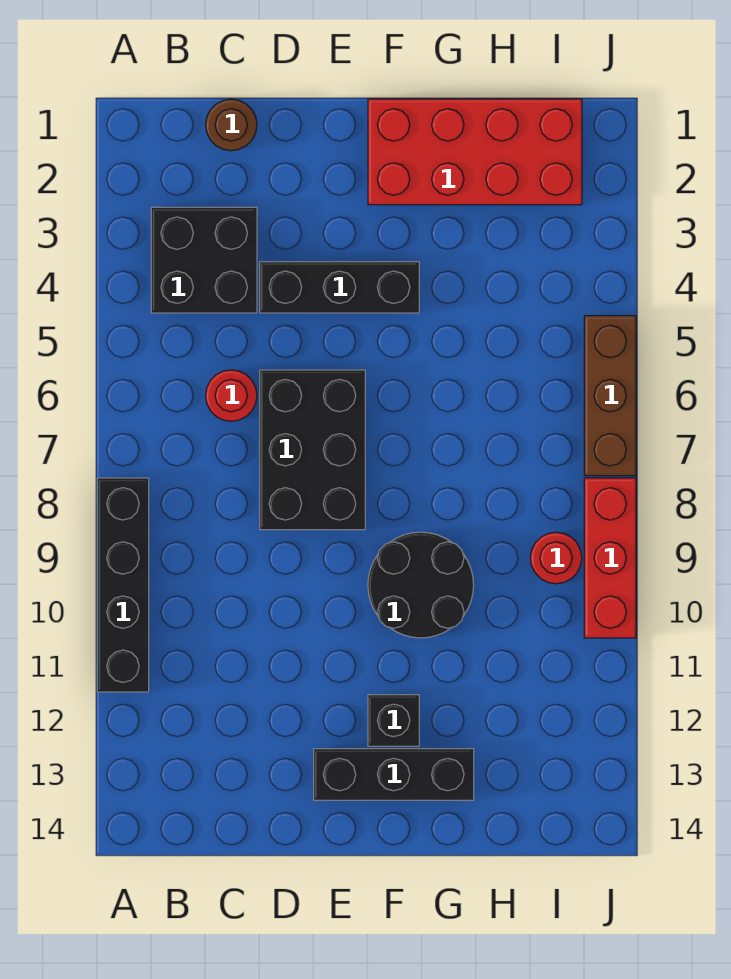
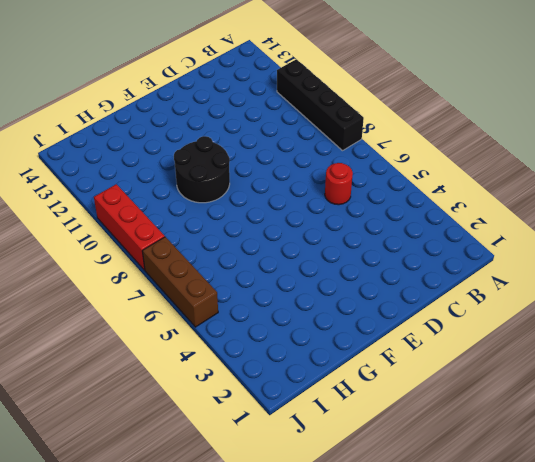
none -> black 2x2 brick [151,207,257,313]
none -> brown 1x1 round brick [206,99,257,151]
none -> black 1x3 brick [260,262,419,313]

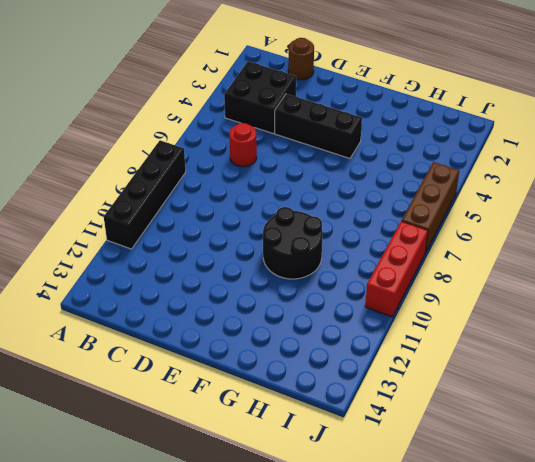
none -> black 2x3 brick [260,370,365,530]
none -> black 1x3 brick [314,749,474,800]
none -> red 2x4 brick [368,99,582,205]

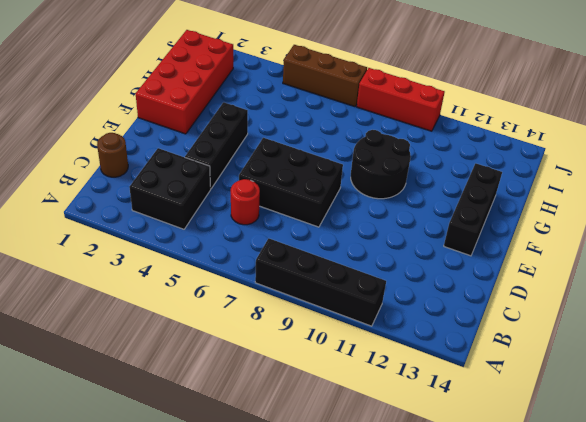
none -> black 1x1 brick [368,695,419,746]
none -> red 1x1 round brick [530,532,582,584]

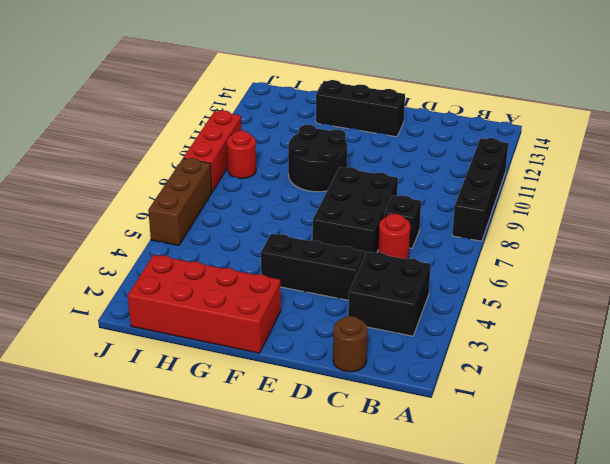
black 1x1 brick [384,195,421,248] -> black 1x1 brick moved to [368,695,419,746]

